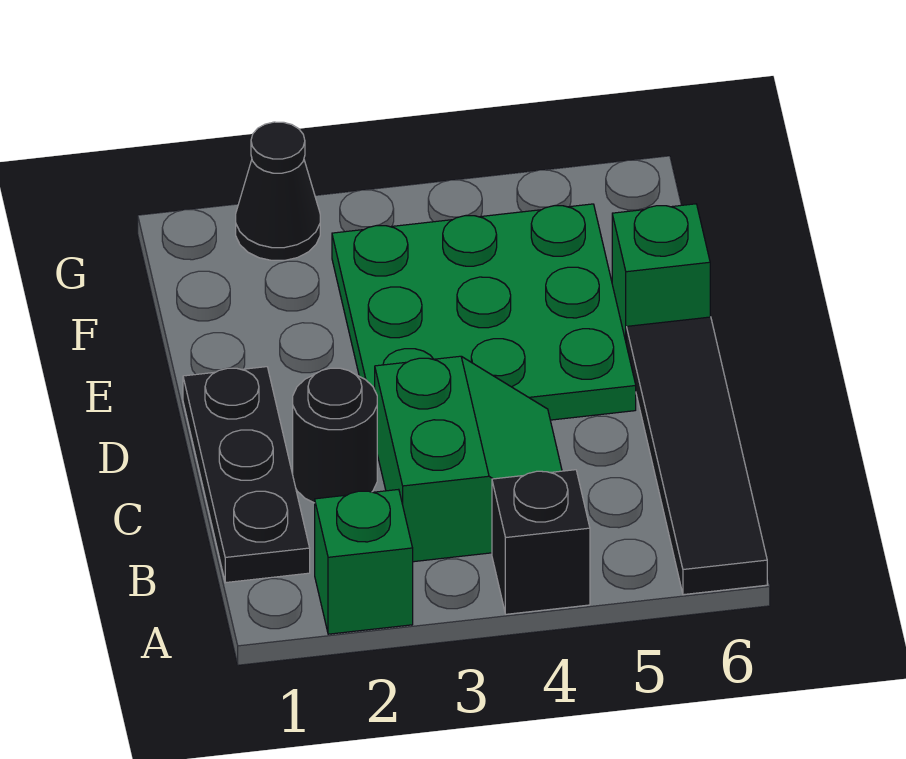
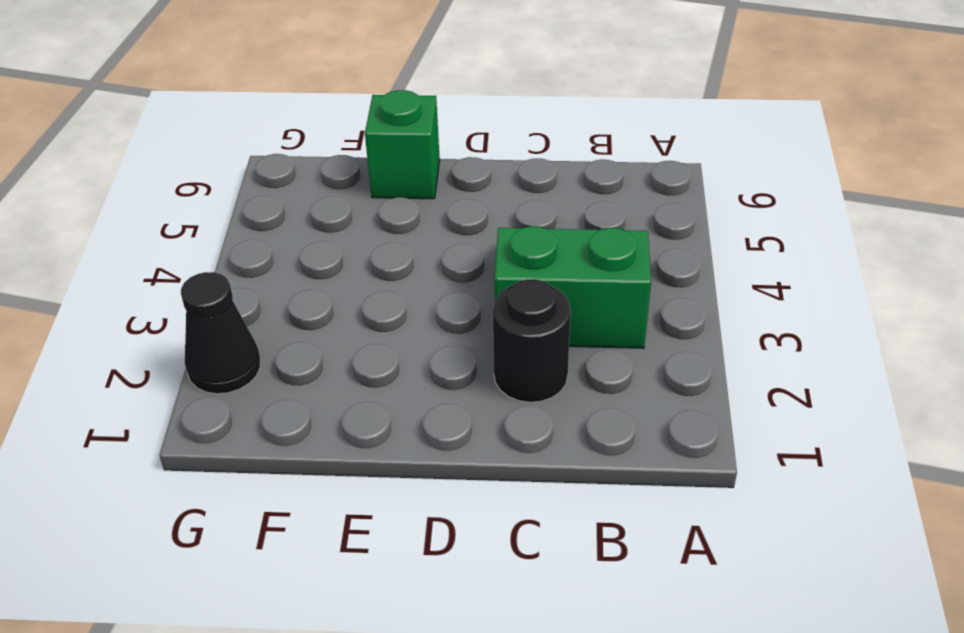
none -> green 1x1 brick [315,489,413,634]
none -> black 1x1 brick [492,470,590,614]

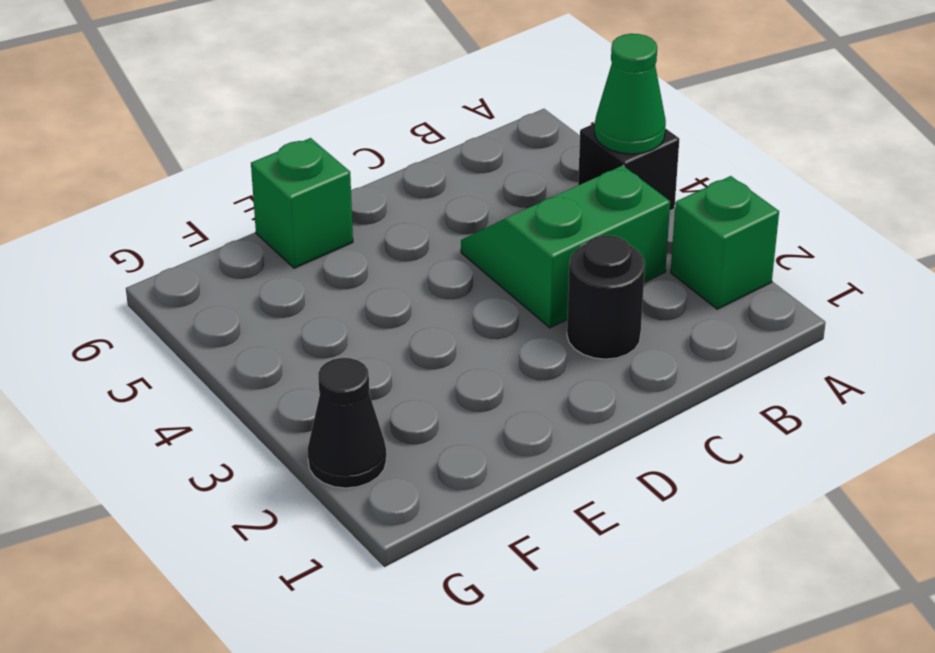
green 1x1 cone [595,34,666,154] -> none
none -> black 1x4 tile [626,317,767,595]
none -> black 1x3 plate [183,367,310,583]

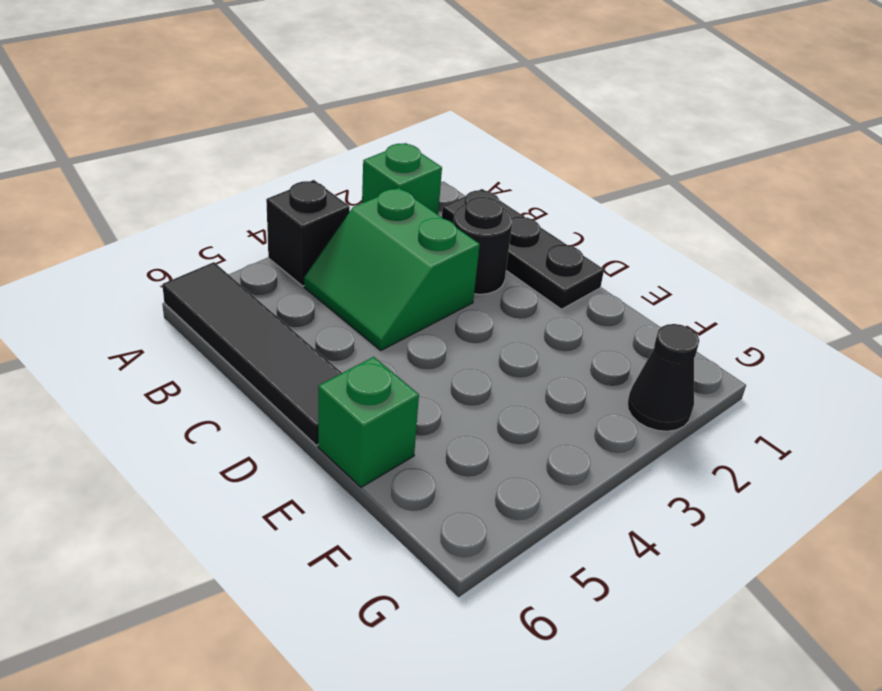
none -> green 3x3 plate [332,204,636,420]

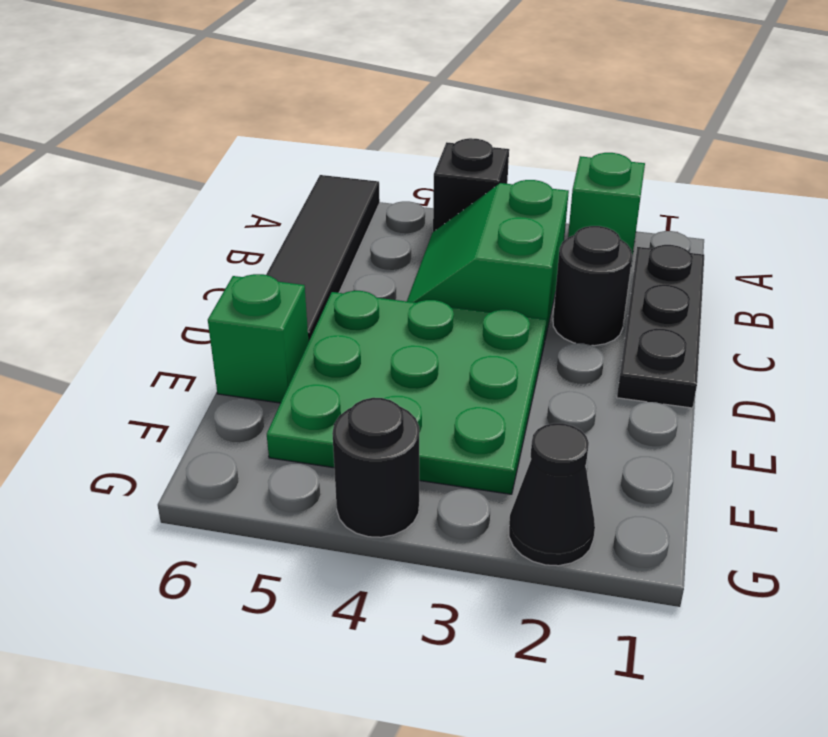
black 1x1 round brick [332,398,419,537] -> none

